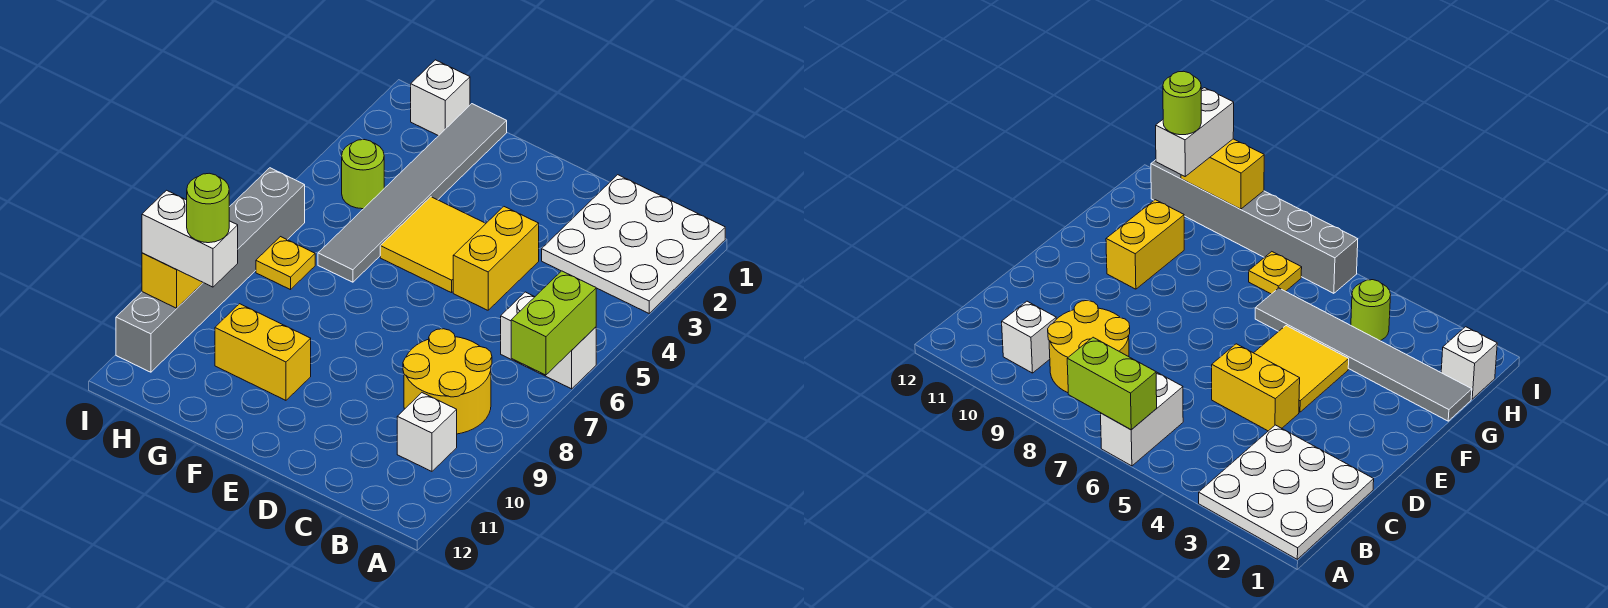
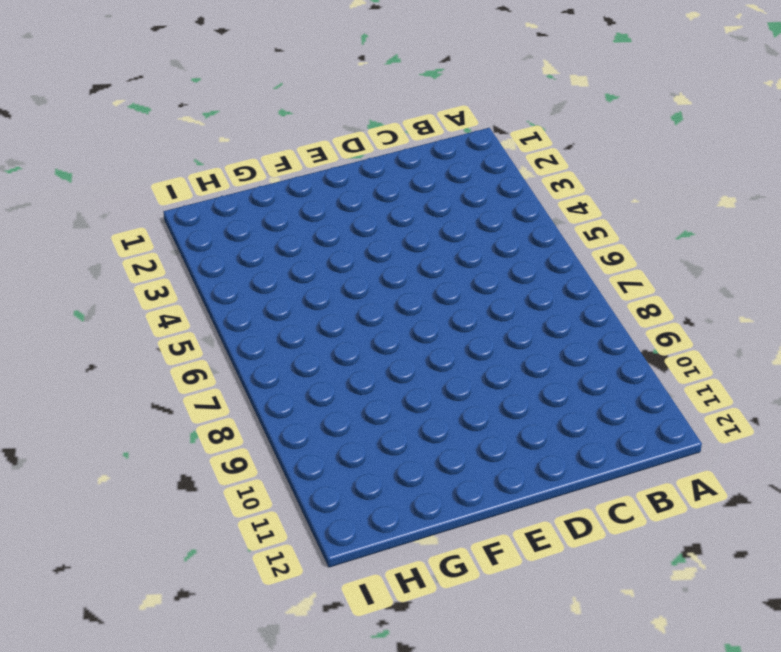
none -> white 3x3 plate [542,175,725,313]
none -> white 1x2 brick [501,292,596,389]
none -> yellow 2x2 round brick [403,329,492,434]

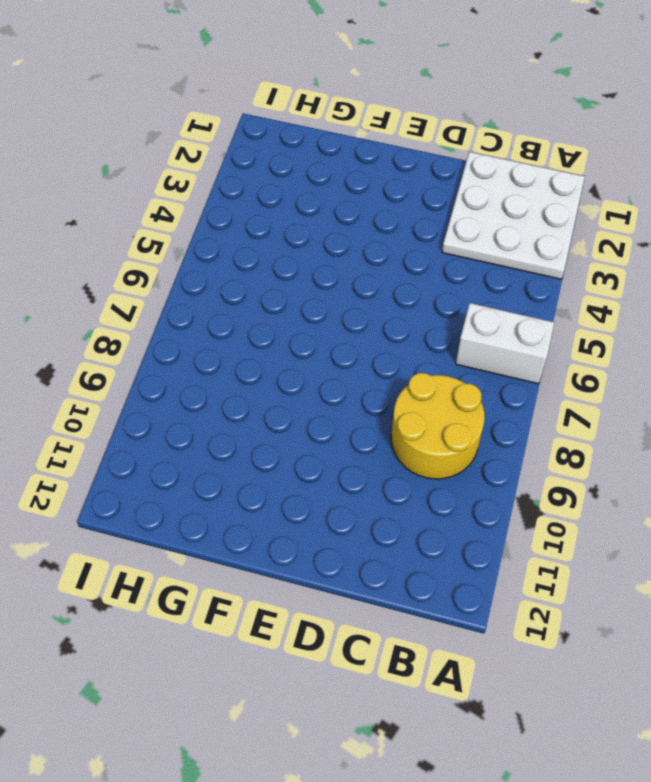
none -> white 1x1 brick [397,393,457,471]
none -> yellow 1x2 brick [453,207,539,310]
none -> yellow 2x2 tile [380,197,486,293]

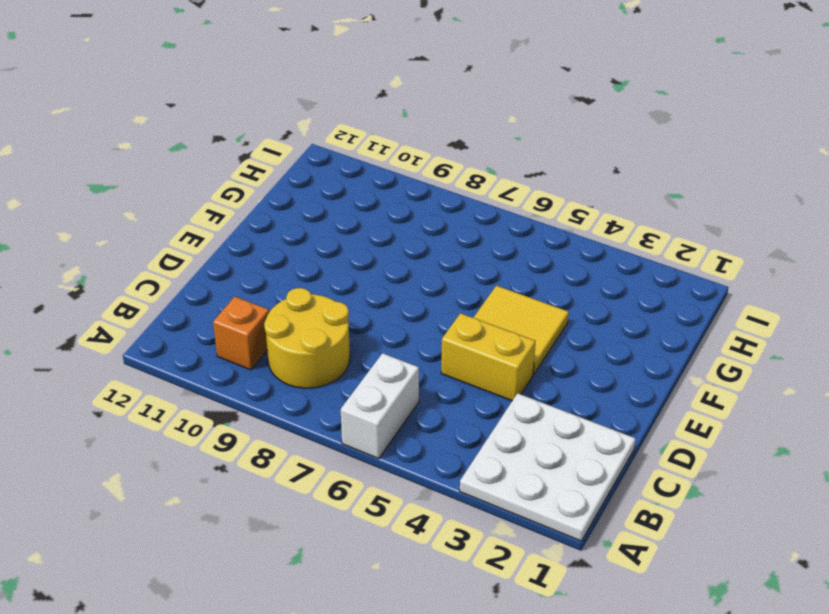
orange 1x1 brick [213,297,269,370] -> white 1x1 brick [397,393,457,471]
none -> yellow 1x2 brick [215,304,311,400]
none -> grey 1x6 tile [318,104,507,282]
none -> white 1x1 brick [411,60,470,136]

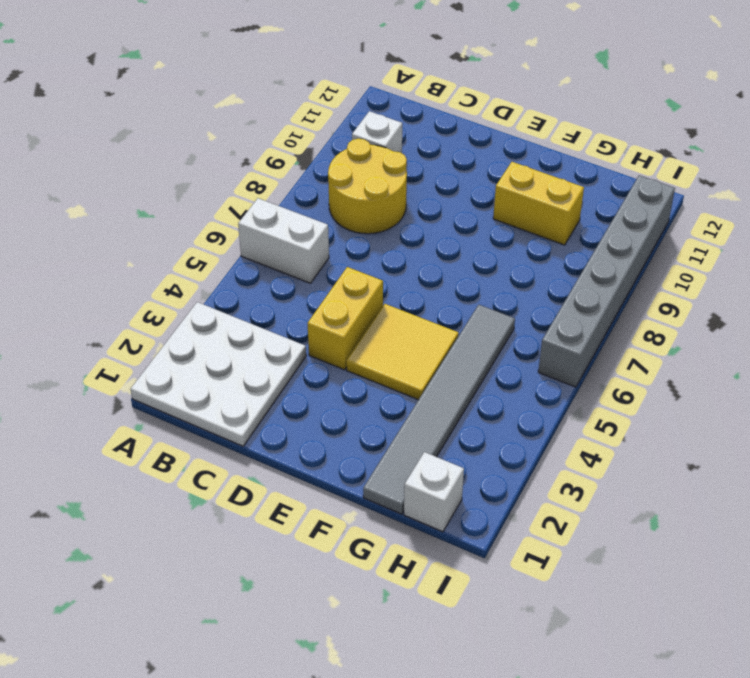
none -> lime 1x1 round brick [342,140,384,209]
none -> yellow 1x1 plate [256,237,315,290]
none -> lime 1x2 brick [511,271,596,375]

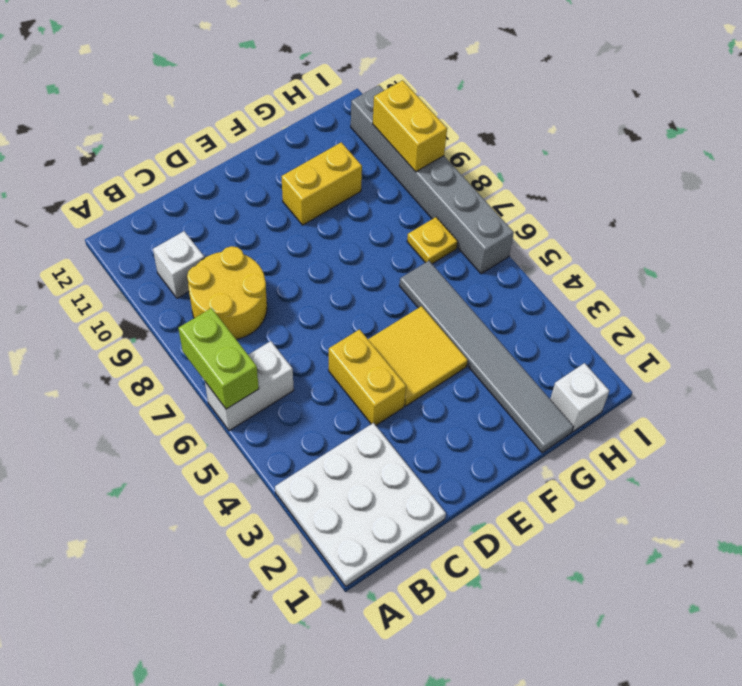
none -> lime 1x1 round brick [342,140,384,209]
none -> white 1x2 brick [142,190,238,287]
none -> lime 1x1 round brick [187,173,229,243]

